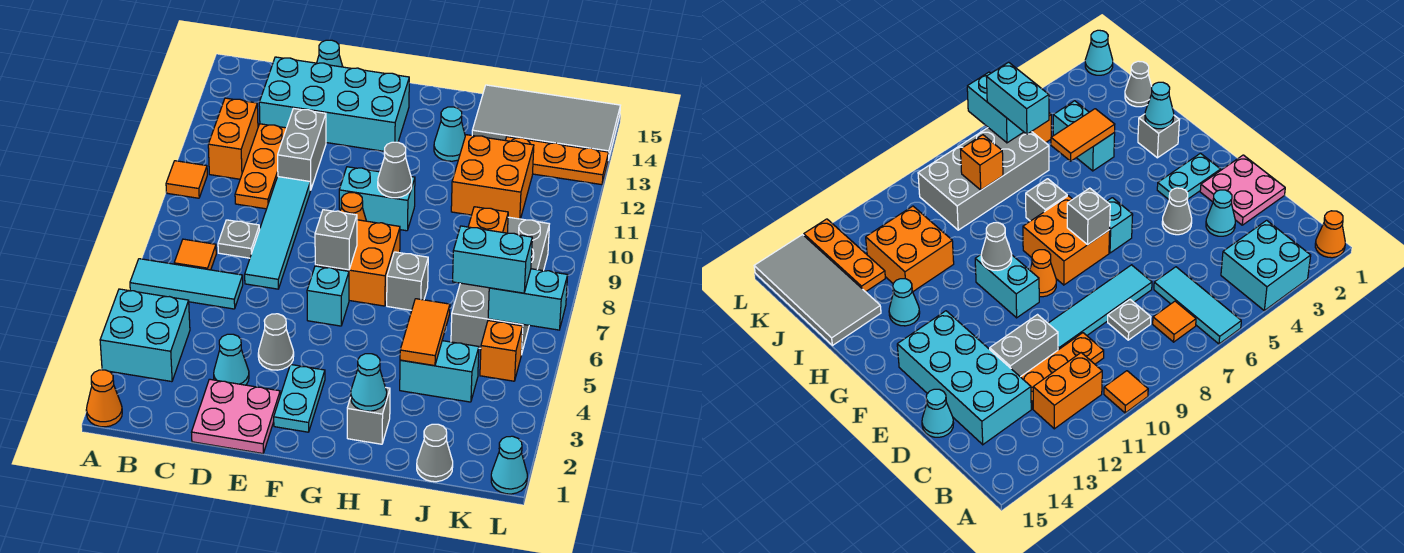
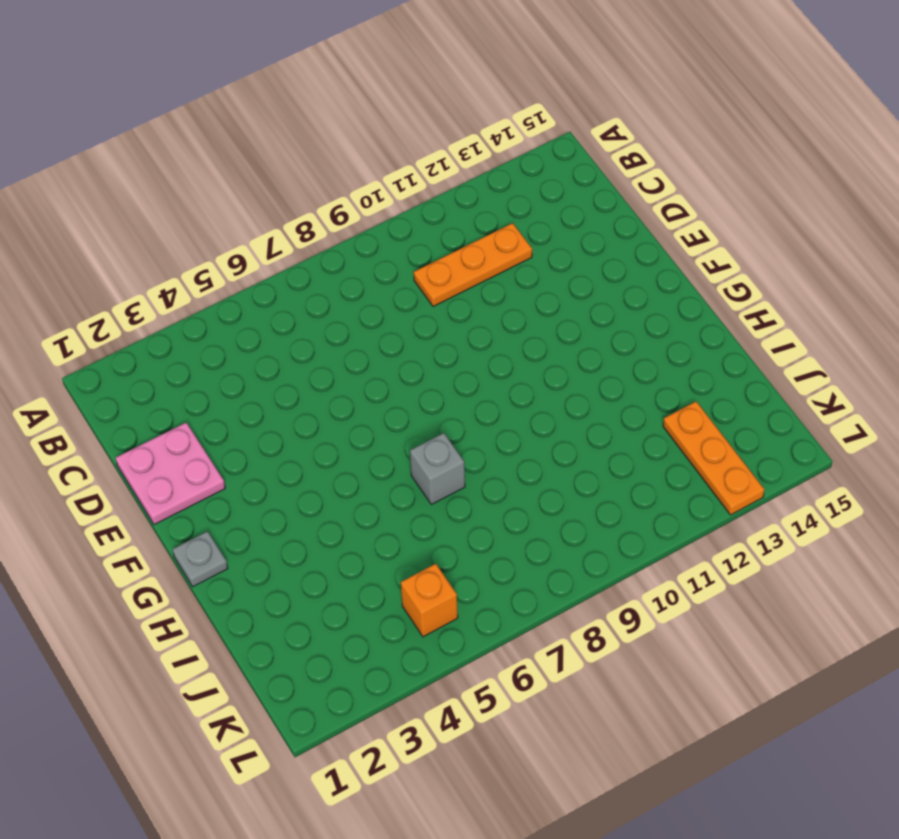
grey 1x1 plate [172,531,228,587] -> grey 1x1 plate moved to [218,220,260,258]
none -> orange 1x1 cone [86,370,122,427]
none -> cyan 2x2 brick [100,289,190,382]
none -> cyan 1x3 tile [130,259,243,309]
none -> orange 1x1 tile [166,161,207,198]

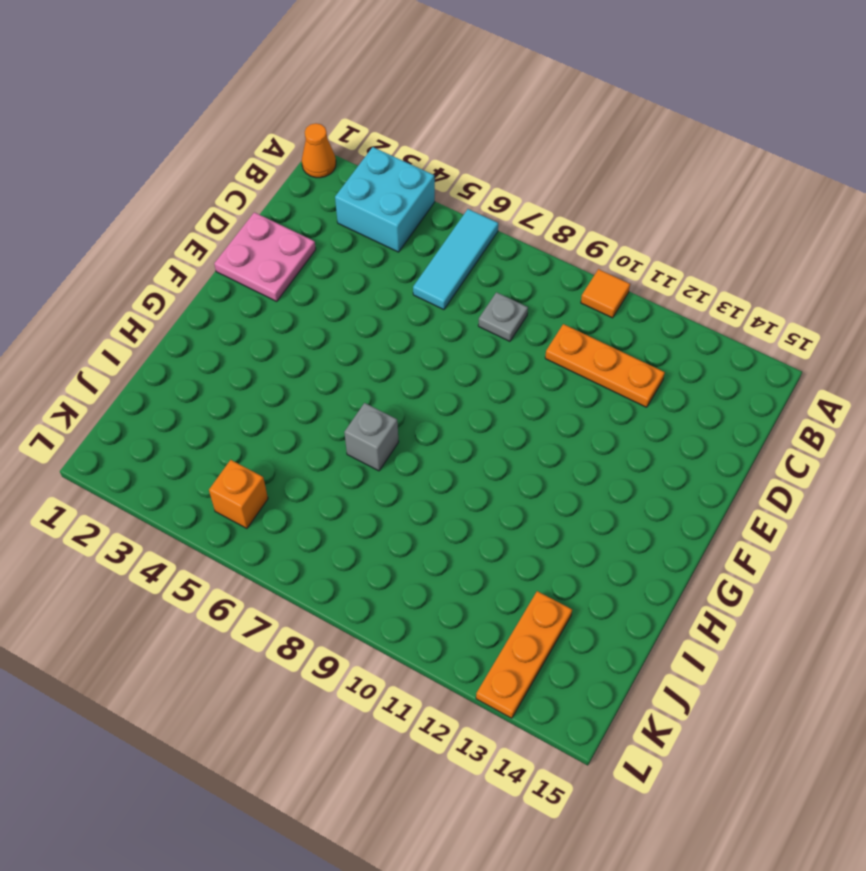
none -> orange 1x1 tile [174,239,216,270]
none -> orange 1x2 brick [208,98,258,179]
none -> cyan 2x4 brick [259,57,409,151]
none -> cyan 1x1 cone [214,334,249,385]

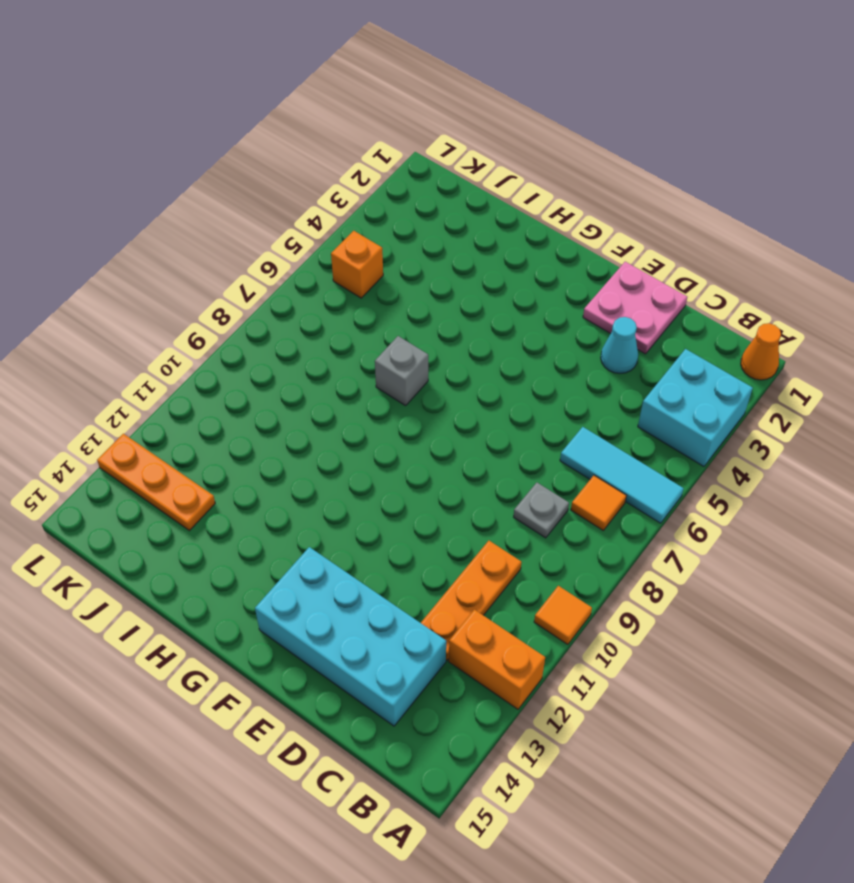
orange 1x2 brick [449,610,545,709] -> orange 1x2 brick turned to [208,98,258,179]
none -> cyan 1x4 tile [245,177,311,289]
none -> grey 1x2 brick [278,109,326,190]
none -> cyan 1x1 cone [317,40,343,67]
none -> grey 1x1 cone [258,314,294,370]

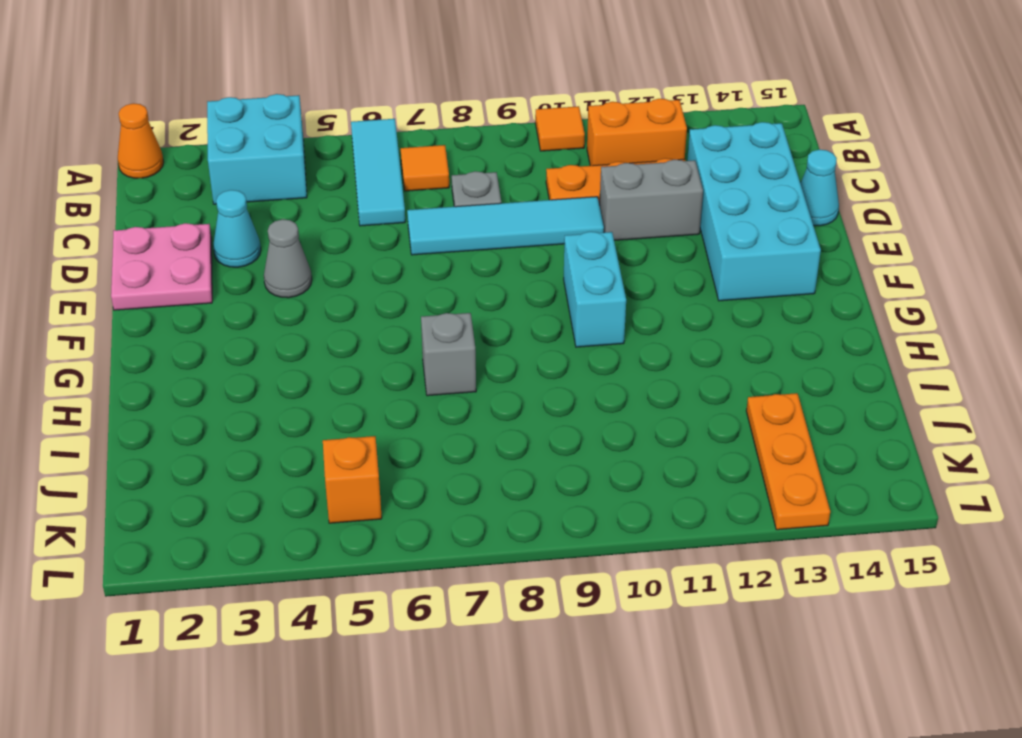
none -> cyan 1x2 plate [274,364,325,432]
none -> cyan 1x1 brick [307,266,349,326]
none -> orange 2x2 brick [315,220,400,306]
none -> orange 1x1 cone [340,193,366,221]

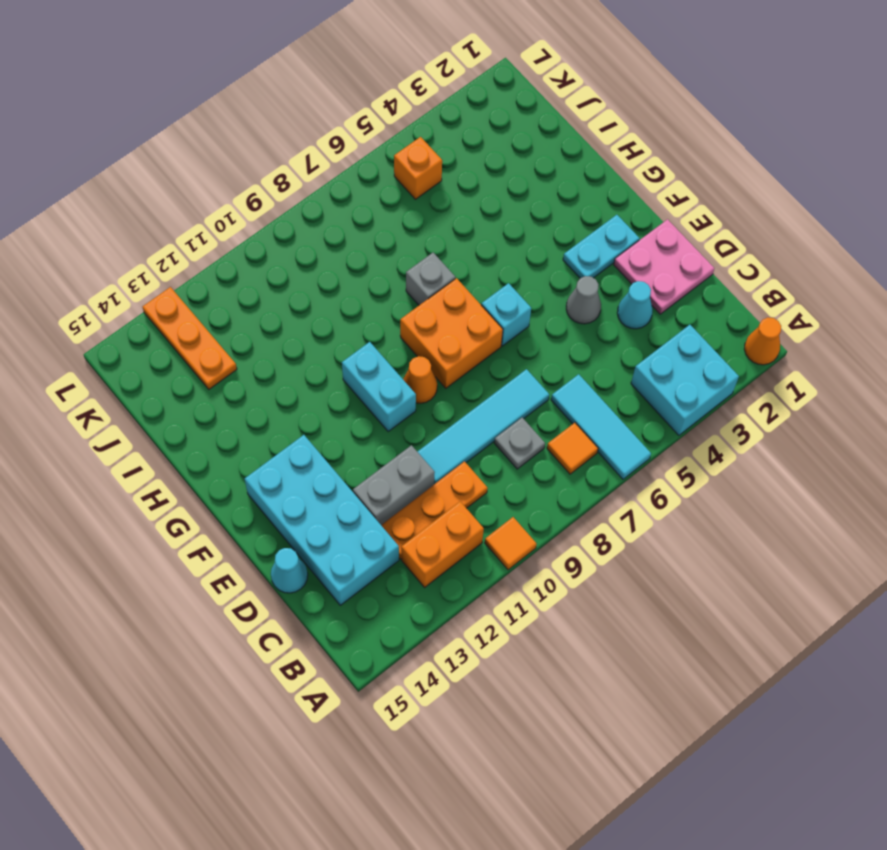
none -> grey 1x1 brick [347,388,390,444]
none -> cyan 1x1 cone [434,107,465,161]
none -> cyan 1x2 brick [400,341,479,402]
none -> orange 2x2 brick [451,135,534,219]

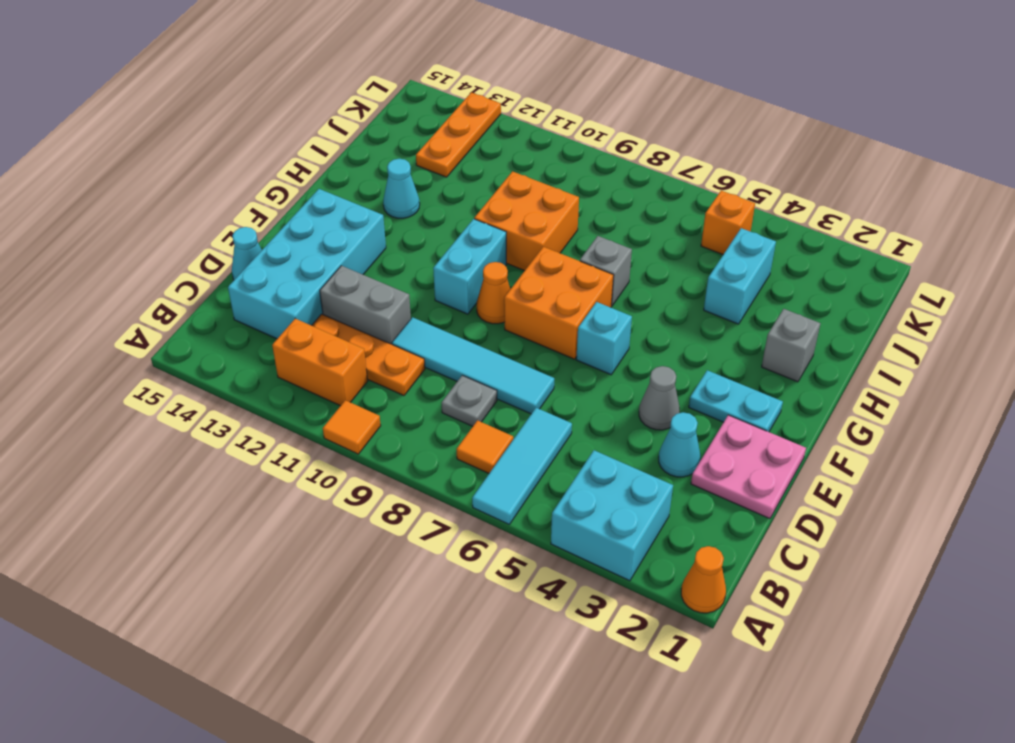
orange 2x2 brick [474,171,579,271] -> orange 2x2 brick moved to [451,135,534,219]
none -> grey 2x4 tile [472,85,620,160]
none -> grey 1x1 cone [417,424,453,482]
none -> grey 2x4 brick [451,217,549,355]
none -> cyan 1x1 cone [491,436,527,494]

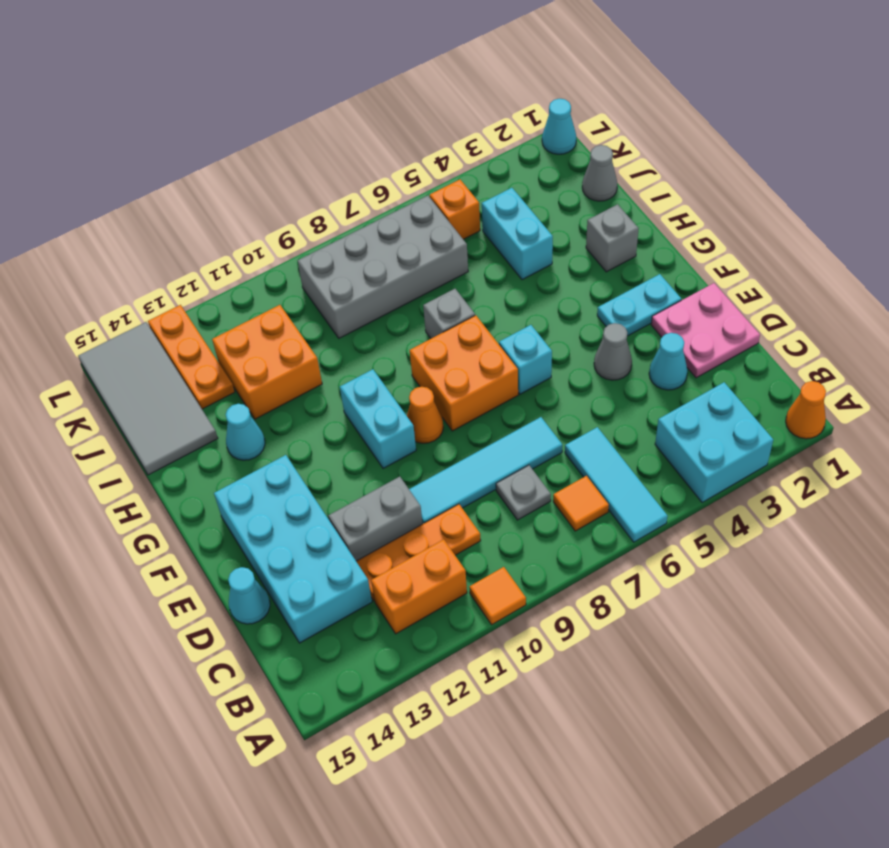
none -> grey 1x1 brick [315,210,357,270]
none -> grey 1x1 cone [378,142,412,198]
none -> cyan 1x1 cone [351,354,387,411]
none -> orange 1x2 tile [400,299,450,366]

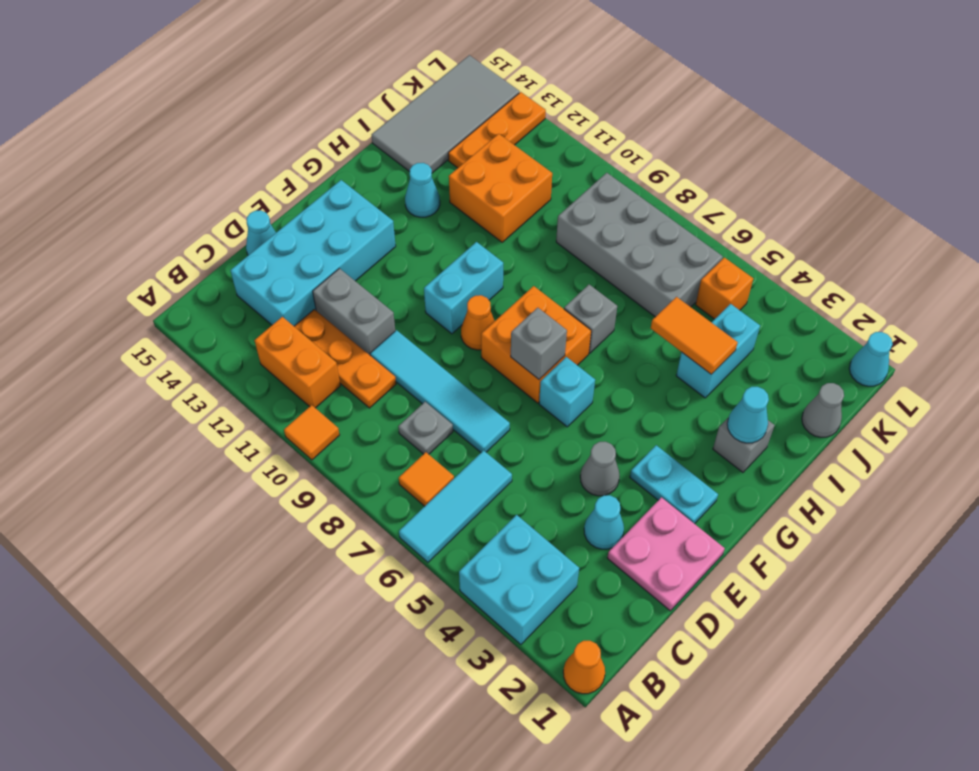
none -> grey 1x1 cone [378,142,412,198]
none -> orange 1x1 brick [468,207,508,233]
none -> cyan 1x2 brick [488,269,568,330]
none -> cyan 1x2 brick [453,226,532,293]

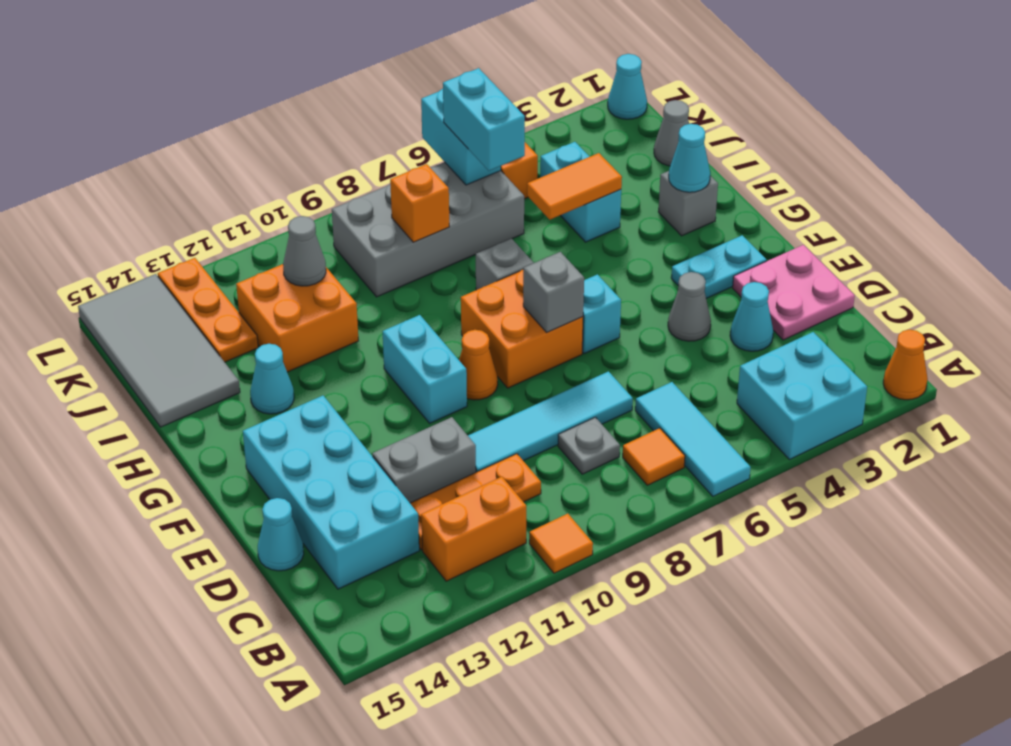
grey 1x1 cone [283,216,326,286] -> grey 1x1 cone moved to [378,142,412,198]

